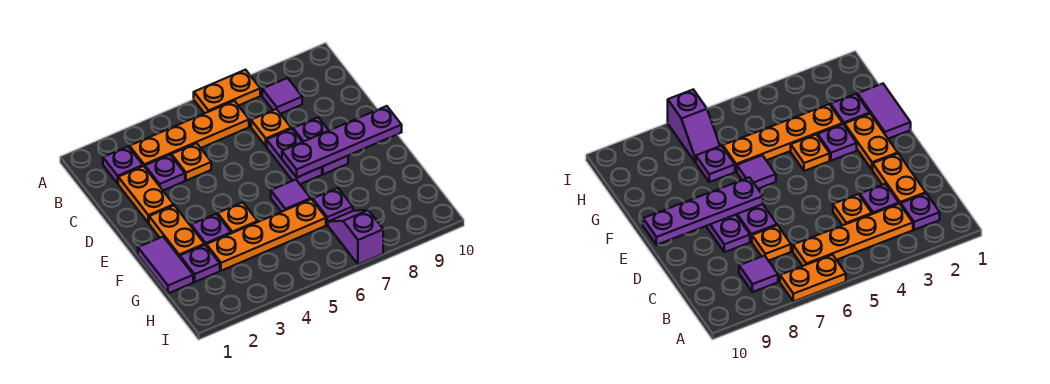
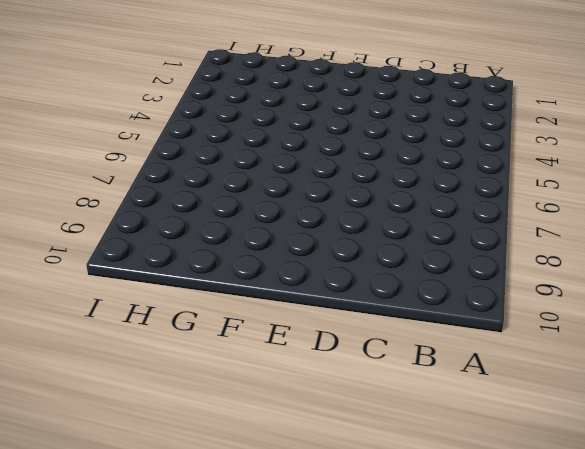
none -> orange 1x2 plate [194,70,260,113]
none -> purple 1x1 plate [103,147,143,183]
none -> orange 1x4 plate [130,101,249,167]

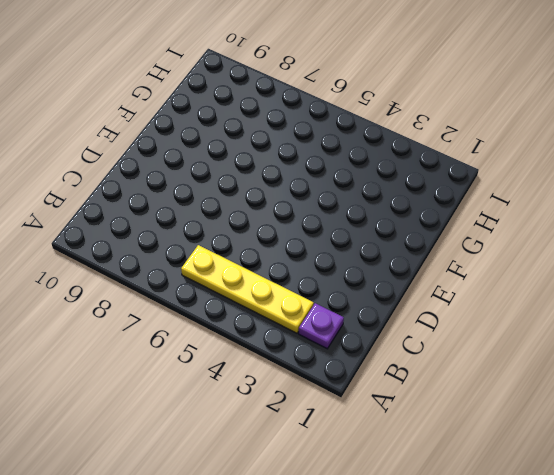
yellow 1x4 plate [181,245,314,333] -> orange 1x4 plate [130,101,249,167]
none -> orange 1x2 plate [194,70,260,113]
none -> purple 1x1 tile [262,78,302,114]
none -> orange 1x2 plate [118,166,174,223]

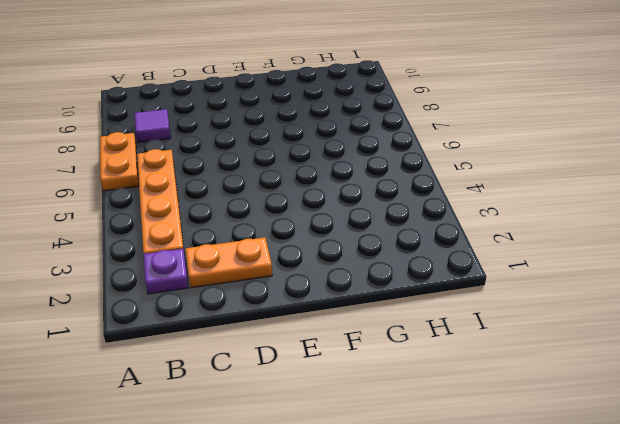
none -> purple 1x1 plate [145,155,185,190]
none -> orange 1x1 plate [171,143,211,181]
none -> orange 1x1 plate [251,109,291,146]

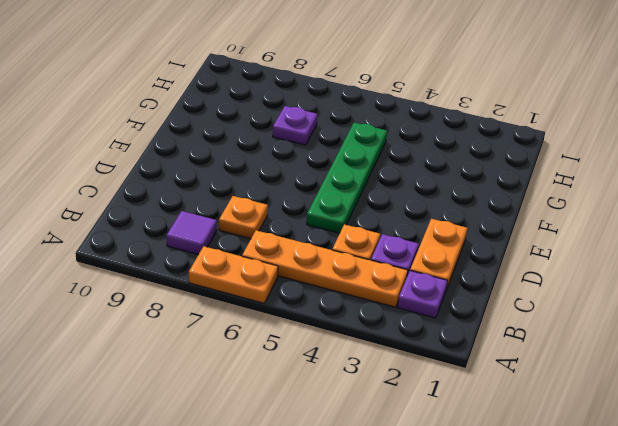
green 1x4 plate [307,123,387,233] -> orange 1x4 plate [206,199,326,271]
none -> purple 1x2 plate [267,129,322,184]
none -> purple 1x2 plate [293,117,348,174]
none -> orange 1x2 plate [149,205,204,257]

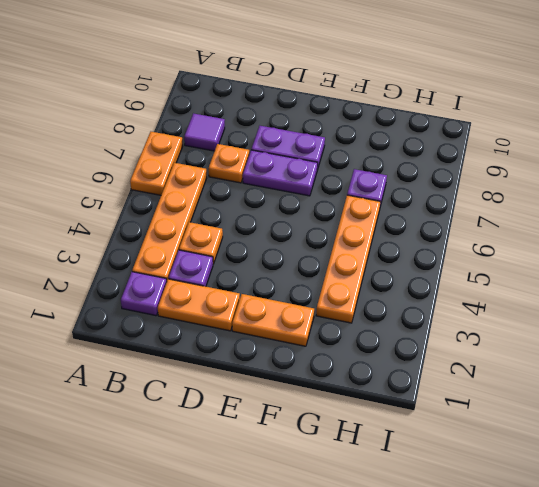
none -> purple 1x2 tile [138,237,193,293]
none -> purple 1x1 plate [191,214,231,245]
none -> orange 1x1 plate [218,202,258,233]

